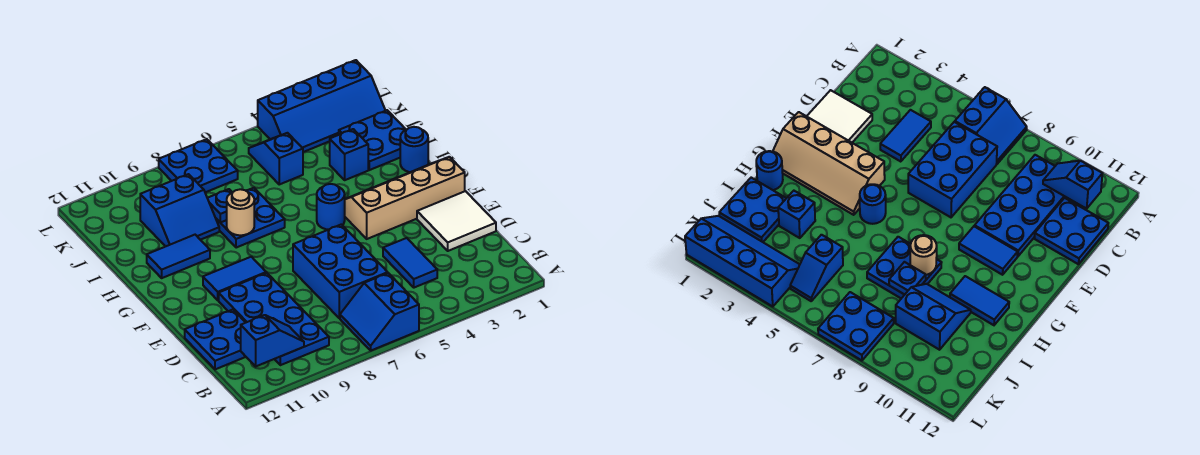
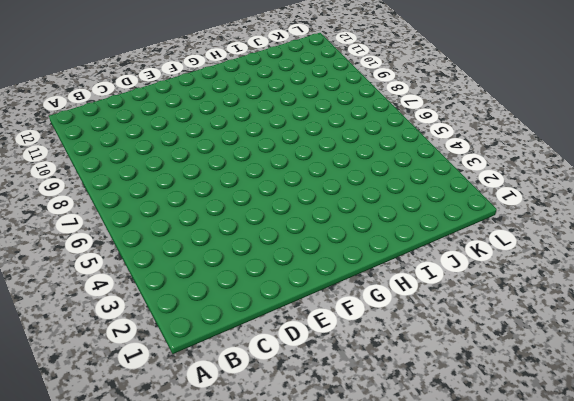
none -> blue 2x2 slope [340,273,419,350]
none -> blue 2x4 plate [219,273,329,365]
none -> blue 1x2 tile [383,238,437,288]

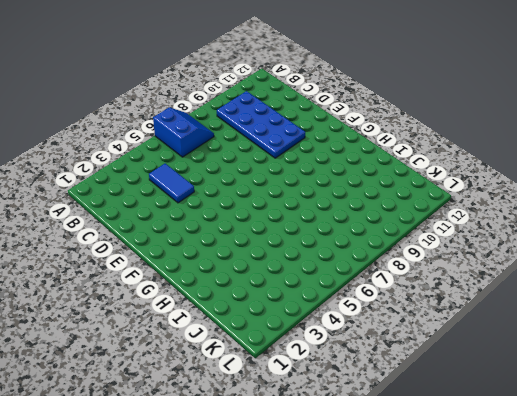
none -> blue 2x3 brick [293,224,388,318]
none -> blue 2x2 plate [185,310,246,369]
none -> white 2x2 tile [417,191,496,251]

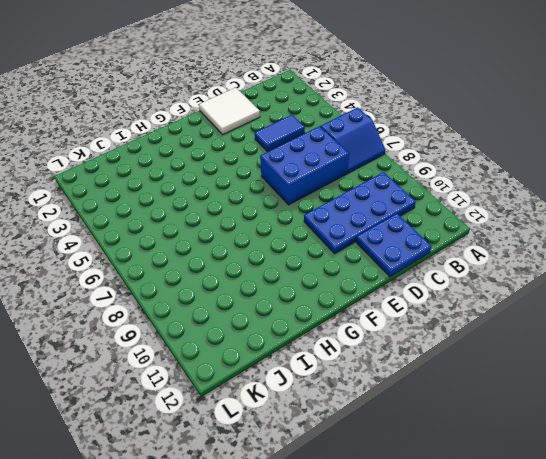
none -> tan 2x4 slope [345,157,465,239]
none -> blue 1x2 tile [203,257,266,300]
none -> blue 1x1 round brick [317,184,345,230]

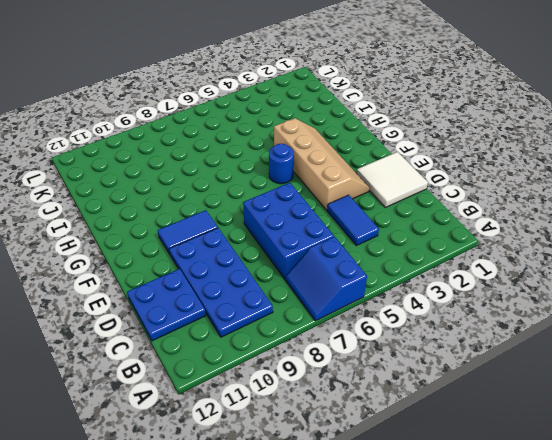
tan 2x4 slope [274,118,369,210] -> tan 2x4 slope turned to [345,157,465,239]
none -> blue 1x1 round brick [400,127,428,172]
none -> blue 2x2 plate [216,188,285,248]
none -> blue 1x2 tile [147,235,210,278]

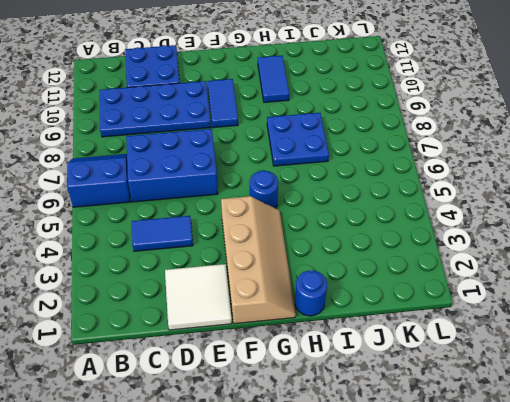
none -> blue 2x2 plate [339,110,406,170]
none -> blue 1x1 brick [330,129,368,180]
none -> blue 2x2 slope [140,174,219,247]

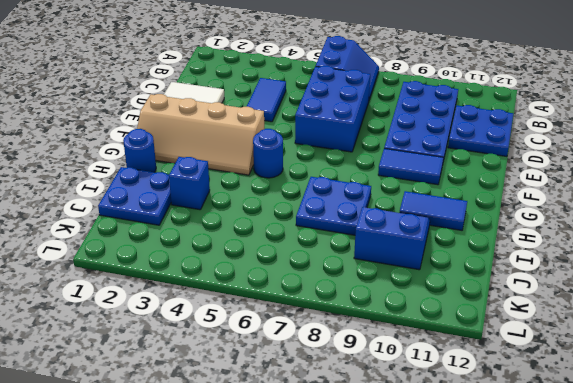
none -> blue 1x2 slope [249,133,303,184]
none -> blue 2x4 slope [258,60,385,152]
none -> blue 2x2 plate [159,139,238,192]

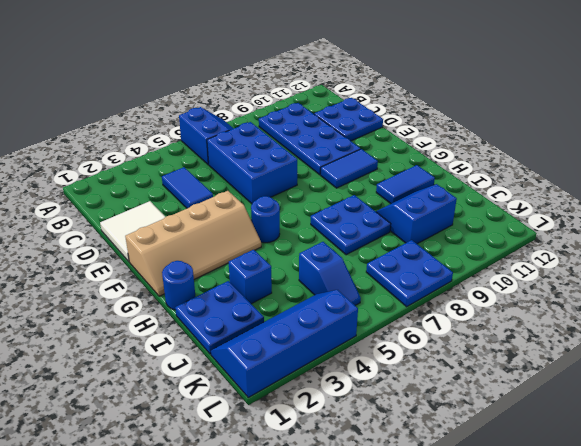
none -> blue 1x2 slope [241,315,304,366]
none -> tan 1x1 round brick [227,189,254,235]
none -> blue 1x1 plate [208,189,232,222]

